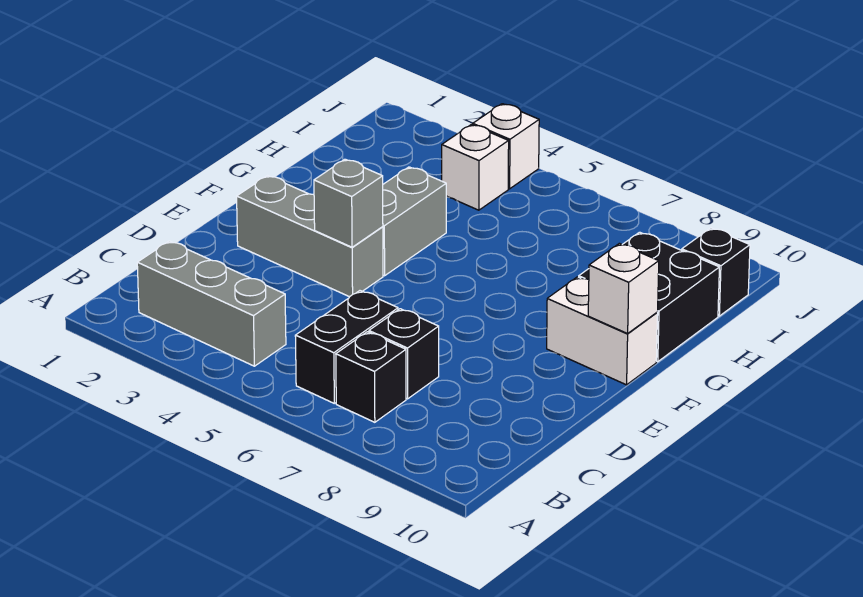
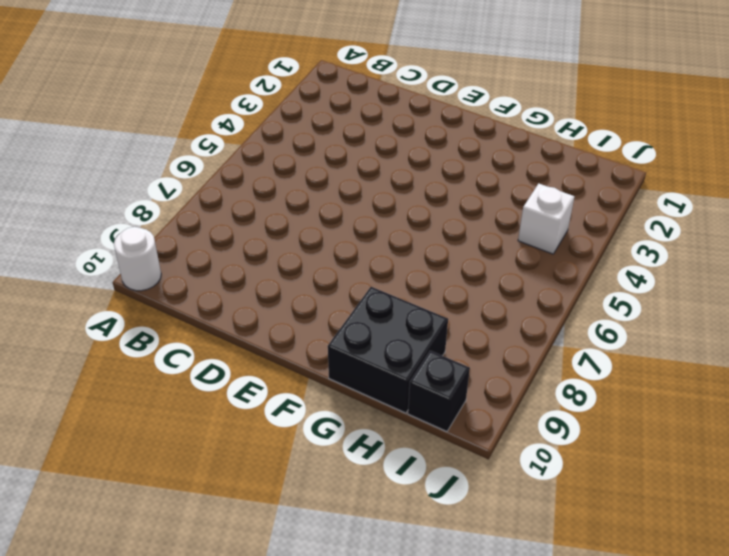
white 1x1 round brick [114,227,161,291] -> none
none -> grey 1x3 brick [137,241,286,366]
none -> black 1x2 brick [295,291,398,403]
none -> black 1x1 brick [336,332,406,422]

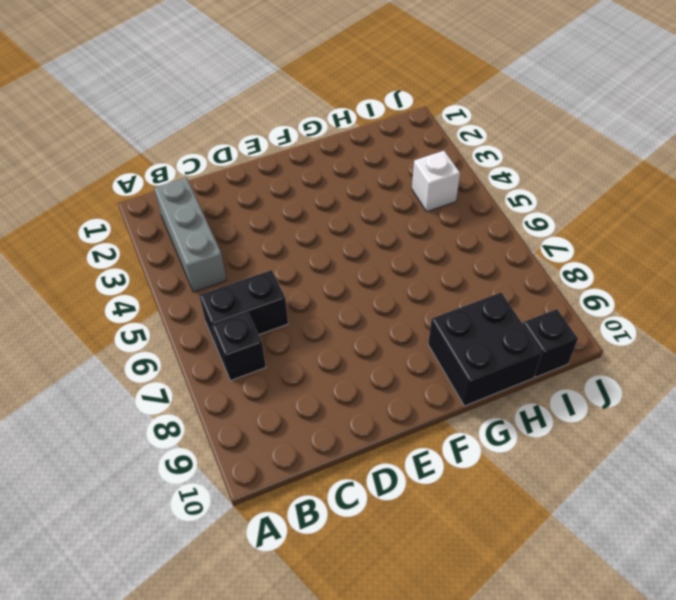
none -> black 1x1 brick [369,309,439,399]
none -> grey 1x3 brick [237,176,383,297]
none -> grey 1x2 brick [383,167,446,276]

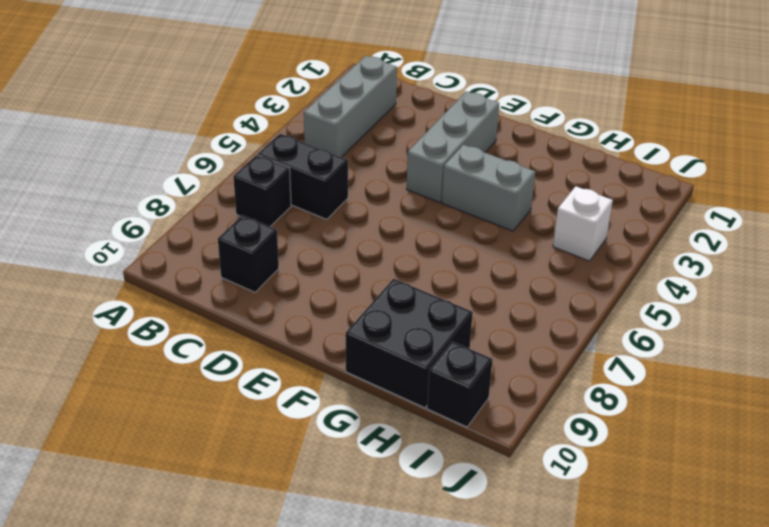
black 1x1 brick [218,215,279,292] -> black 1x1 brick moved to [369,309,439,399]
none -> white 1x2 brick [547,277,658,385]
none -> white 1x1 brick [473,104,539,189]
none -> grey 1x1 brick [314,159,383,247]

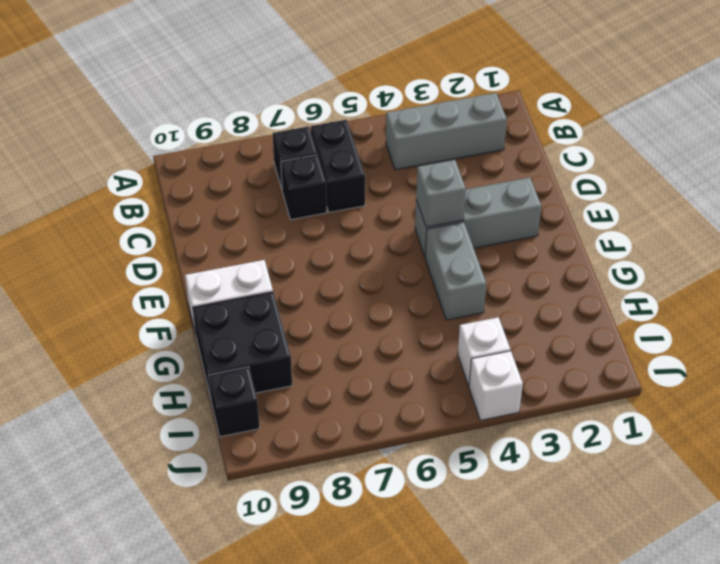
none -> white 1x1 brick [588,243,659,334]

